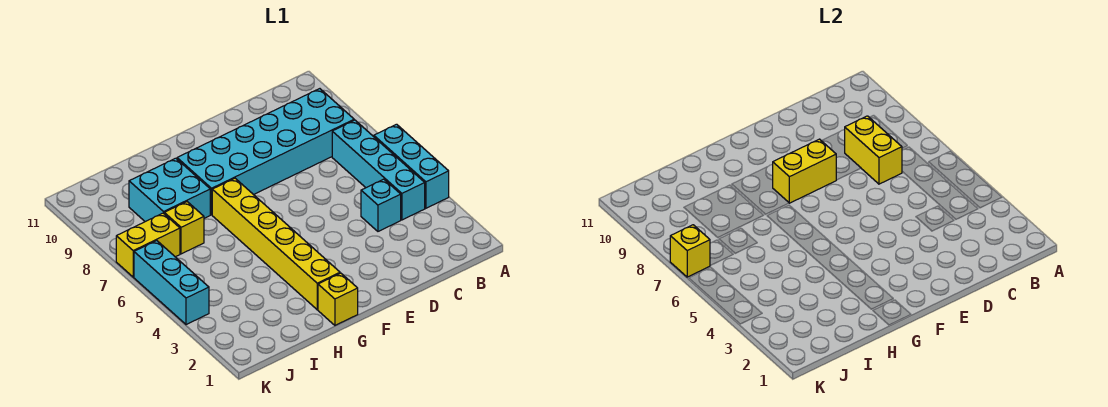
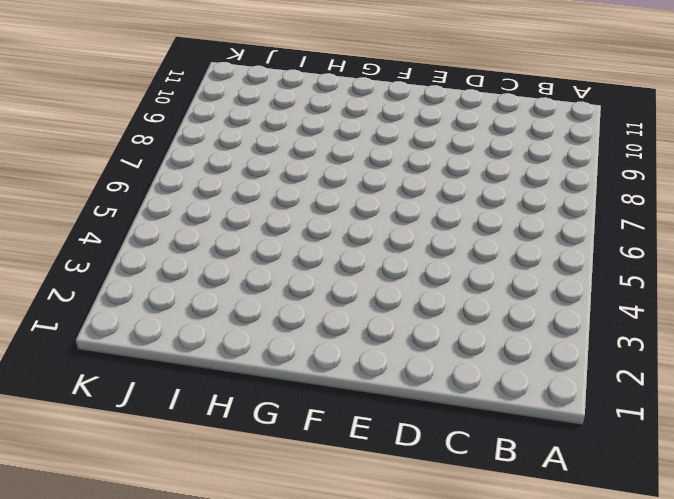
none -> cyan 1x3 brick [374,124,449,208]
none -> cyan 1x4 brick [332,120,425,220]
none -> cyan 2x6 brick [177,89,354,215]

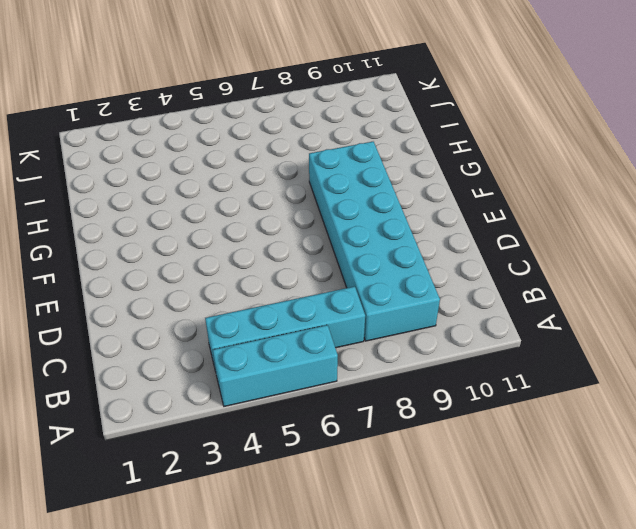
none -> cyan 1x1 brick [361,179,401,231]
none -> yellow 1x1 brick [318,273,358,325]
none -> yellow 1x6 brick [212,178,340,310]

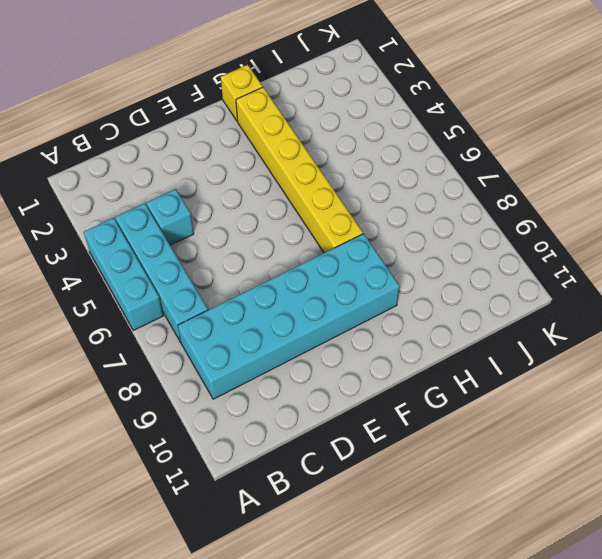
none -> cyan 2x2 brick [129,158,210,222]
none -> yellow 1x1 brick [164,202,204,254]
none -> yellow 1x2 brick [116,213,180,277]

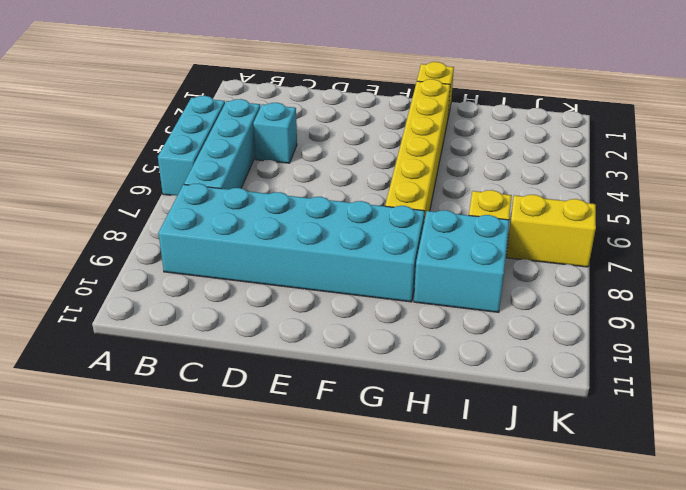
none -> cyan 1x3 brick [134,241,209,325]
none -> yellow 1x2 brick [844,116,902,184]
none -> yellow 1x2 brick [772,139,836,203]

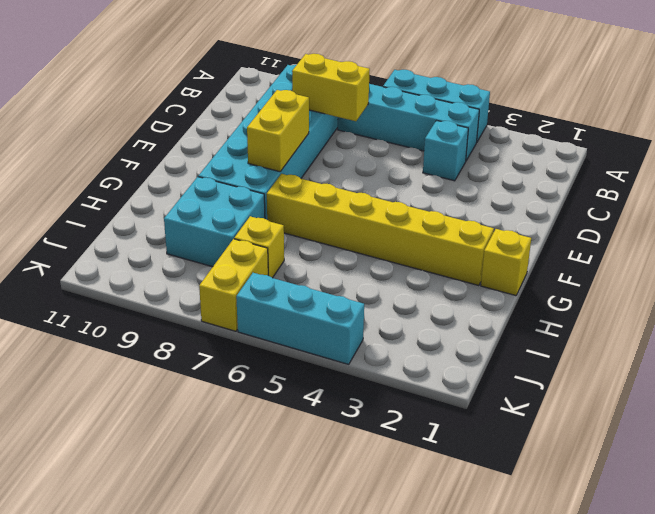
none -> yellow 1x1 brick [670,225,710,277]

